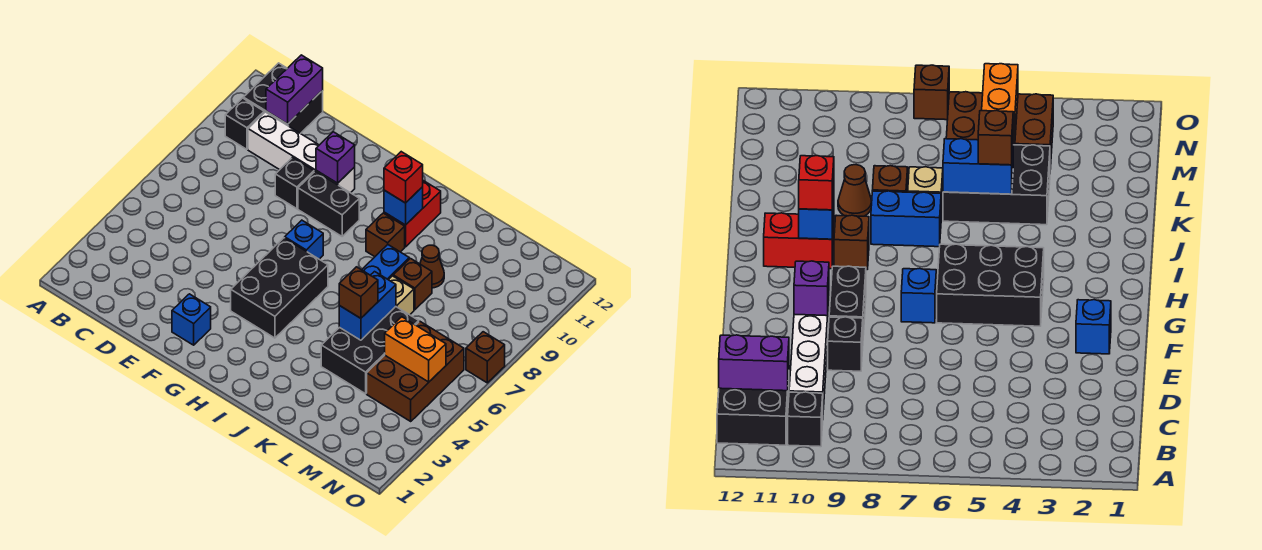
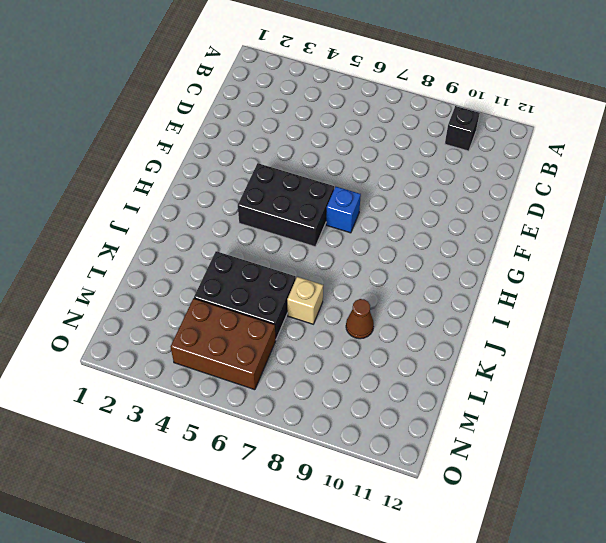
none -> black 2x2 brick [243,63,323,134]
none -> white 1x4 brick [248,112,355,193]
none -> black 1x1 brick [275,157,314,209]

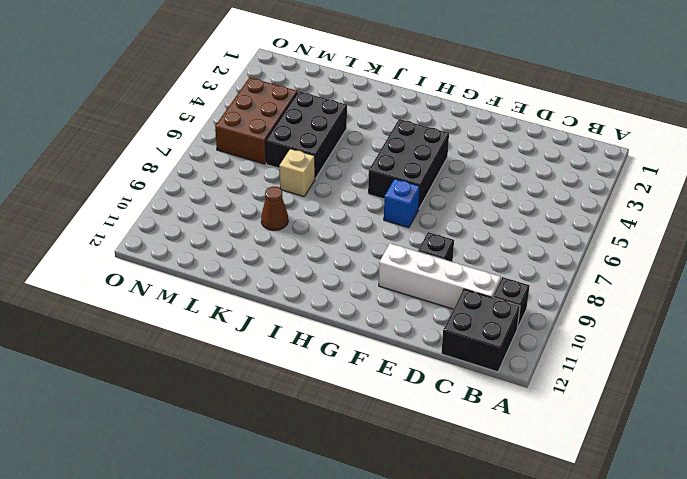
none -> blue 1x1 brick [172,294,211,345]
none -> black 1x2 brick [298,171,359,236]
none -> brown 1x1 brick [366,213,405,257]

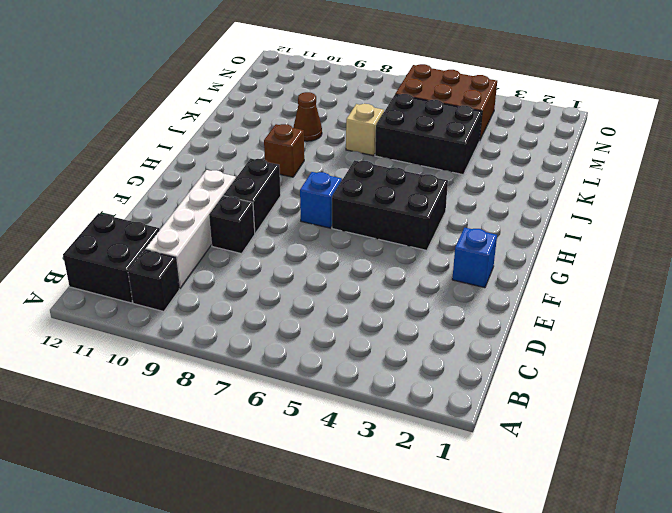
none -> red 1x2 brick [384,181,441,247]
none -> blue 1x2 brick [362,245,409,280]
none -> brown 1x1 brick [393,259,432,310]

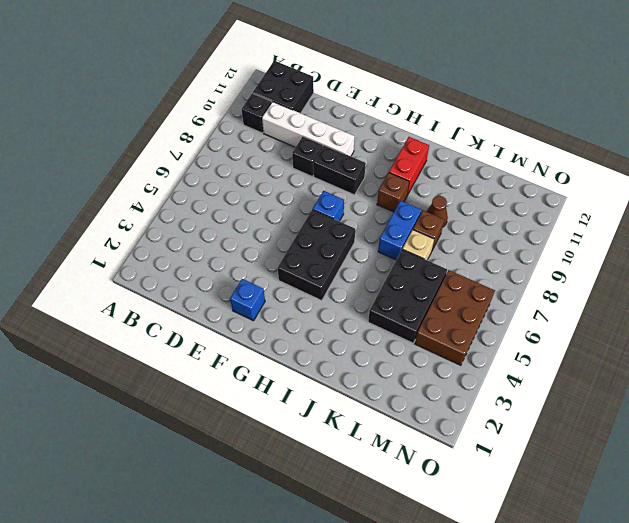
none -> brown 1x1 brick [466,332,505,383]
none -> purple 1x2 brick [266,55,323,124]
none -> purple 1x1 brick [316,132,355,183]

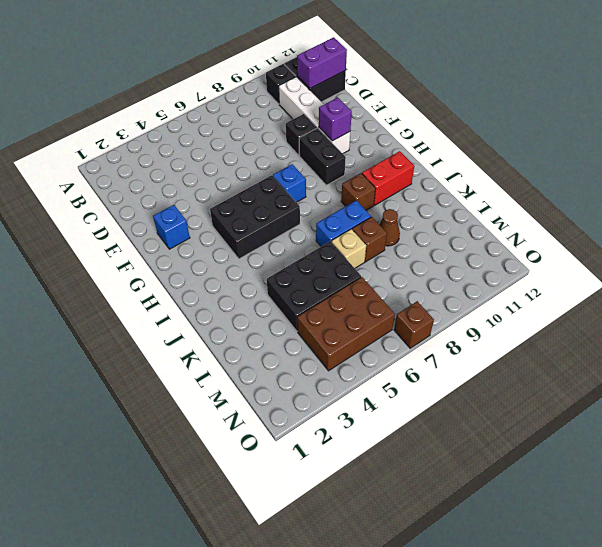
none -> blue 1x1 brick [384,187,423,225]
none -> blue 1x2 brick [339,272,396,340]
none -> orange 1x2 brick [385,317,446,382]

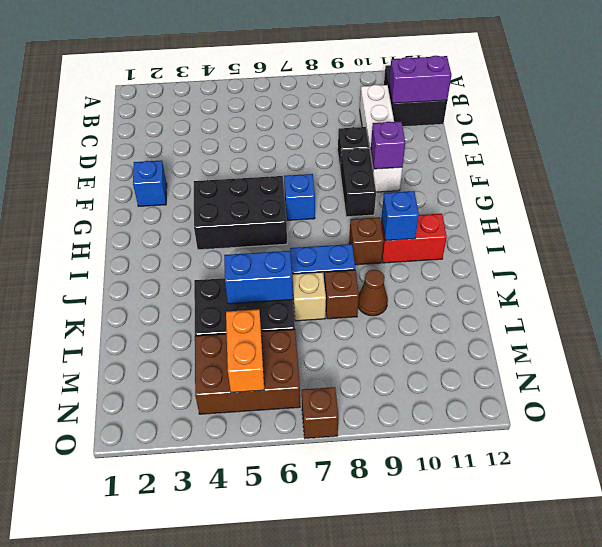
none -> black 1x1 brick [225,98,264,149]
none -> red 1x1 brick [384,152,423,203]
none -> brown 1x1 brick [339,267,378,318]

